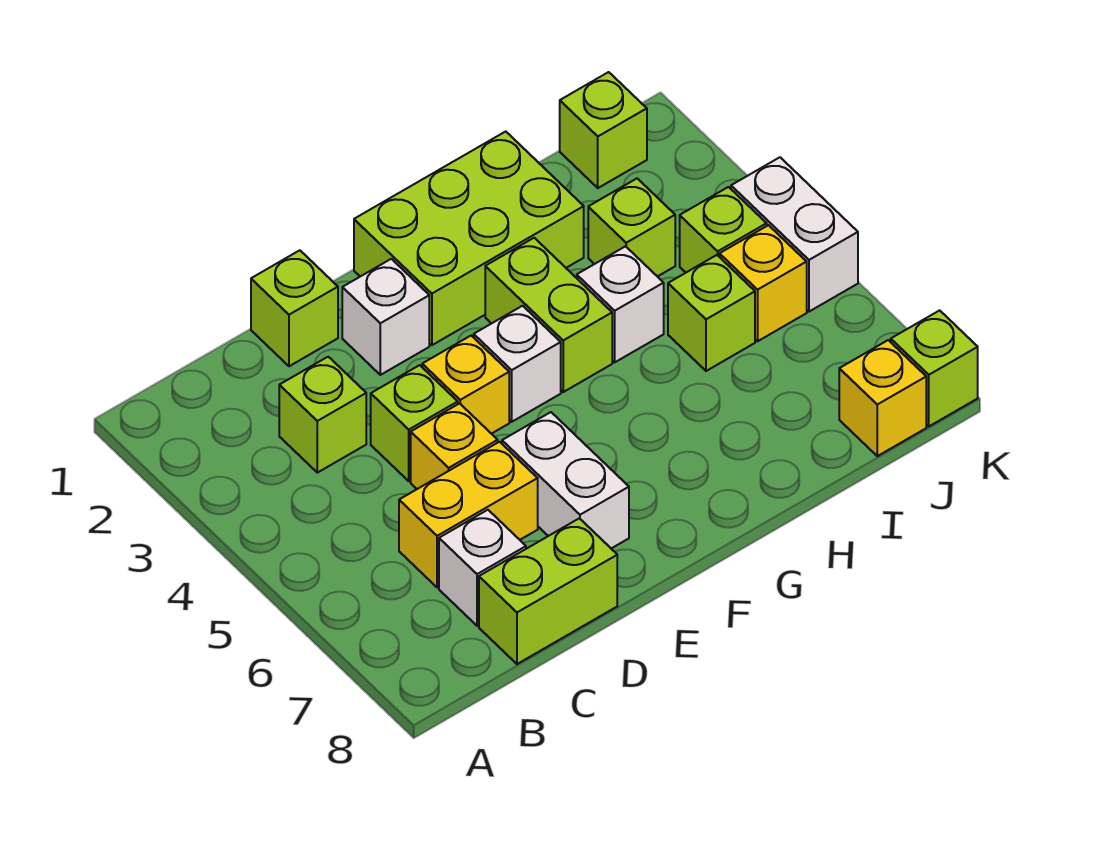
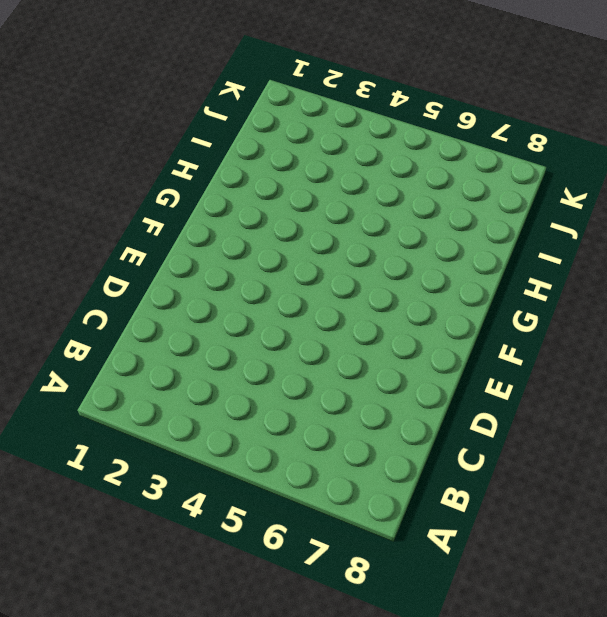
none -> lime 1x1 brick [279,357,366,473]
none -> yellow 1x2 brick [399,442,538,588]
none -> white 1x1 brick [439,510,526,626]

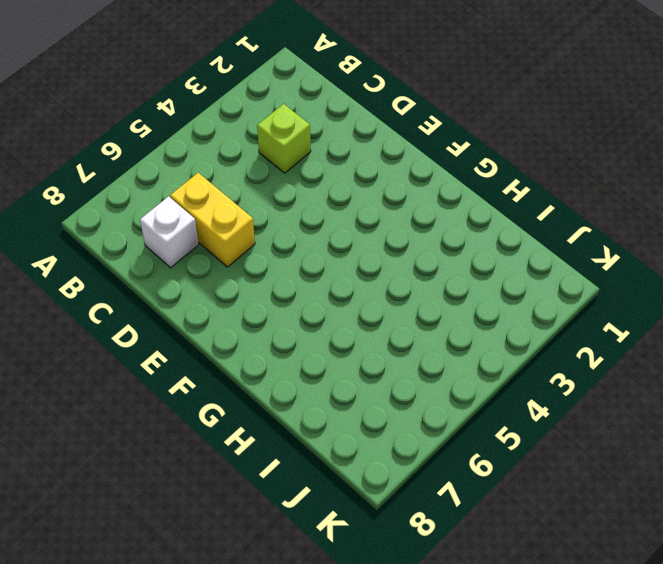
none -> lime 1x2 brick [479,518,617,664]
none -> lime 1x1 brick [251,250,338,366]
none -> lime 1x1 brick [371,365,458,481]

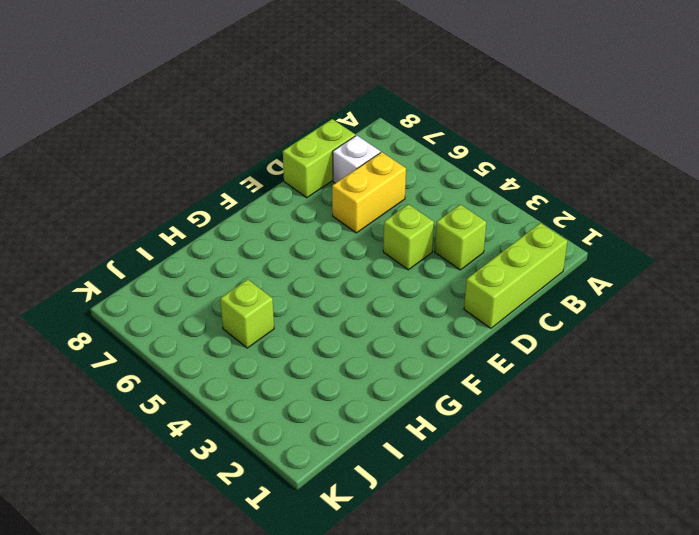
lime 1x3 brick [464,223,567,328] -> lime 1x1 brick [251,250,338,366]
none -> yellow 1x1 brick [411,403,498,489]
none -> white 1x1 brick [342,259,429,375]
none -> yellow 1x1 brick [422,336,509,434]

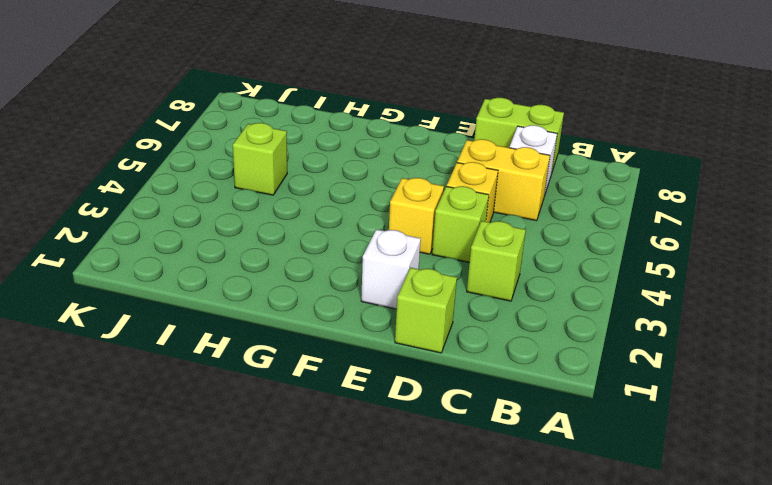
none -> white 1x2 brick [502,412,629,548]
none -> lime 2x3 brick [354,132,584,345]
none -> white 1x1 brick [474,306,561,422]

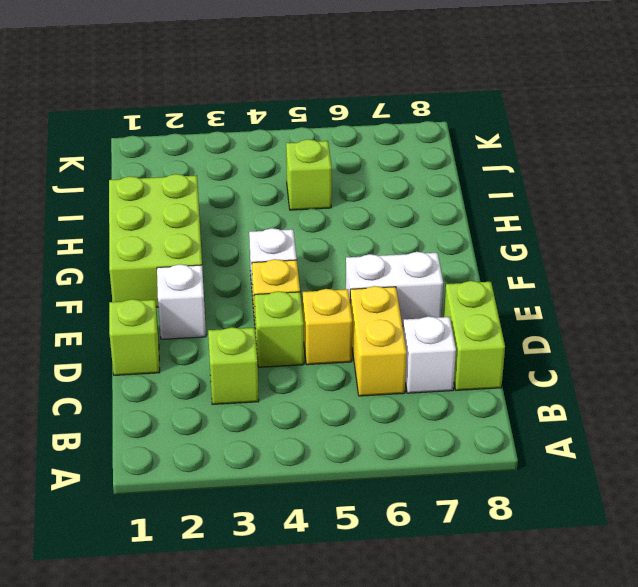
none -> lime 1x2 brick [485,238,612,392]
none -> white 1x1 brick [577,246,664,362]
none -> lime 1x1 brick [588,178,675,277]

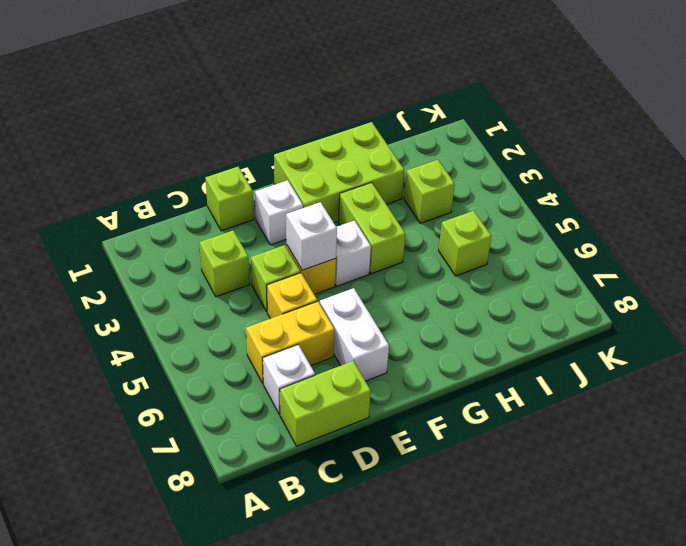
white 1x1 brick [286,202,337,270] -> white 1x1 brick moved to [577,246,664,362]
none -> lime 1x1 brick [560,72,647,188]
none -> lime 1x1 brick [680,187,767,272]
none -> yellow 1x1 brick [720,225,807,341]

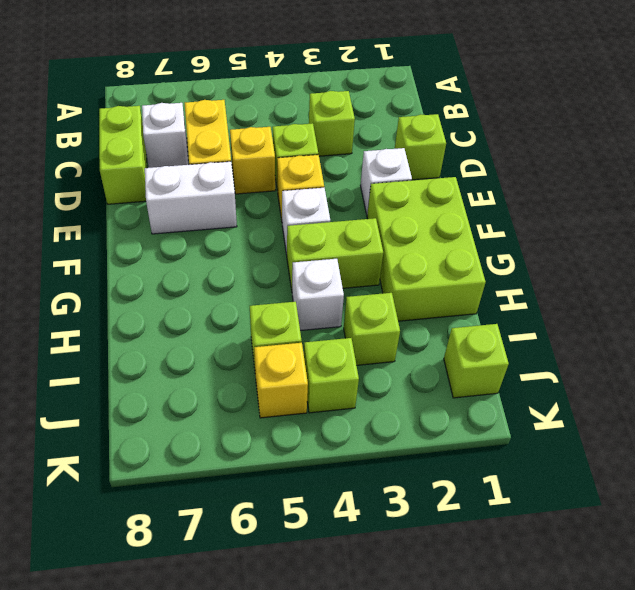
none -> yellow 1x1 brick [839,340,926,456]
none -> white 1x2 brick [731,157,858,312]
none -> lime 1x1 brick [891,310,978,426]

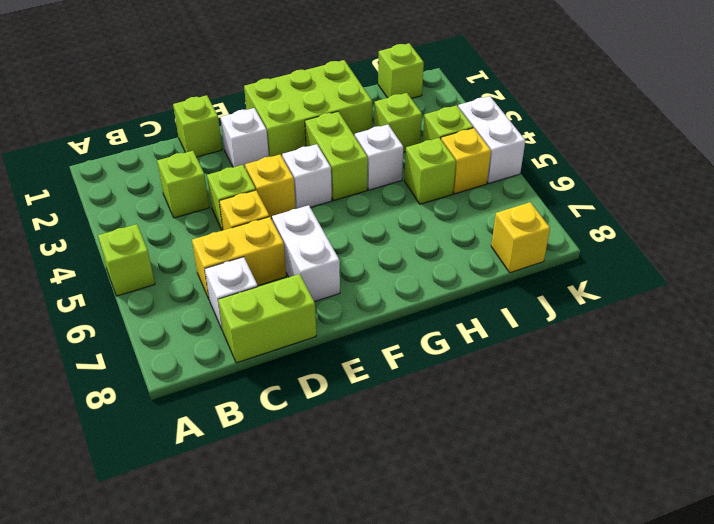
lime 1x1 brick [98,224,155,296] -> lime 1x1 brick moved to [891,310,978,426]

